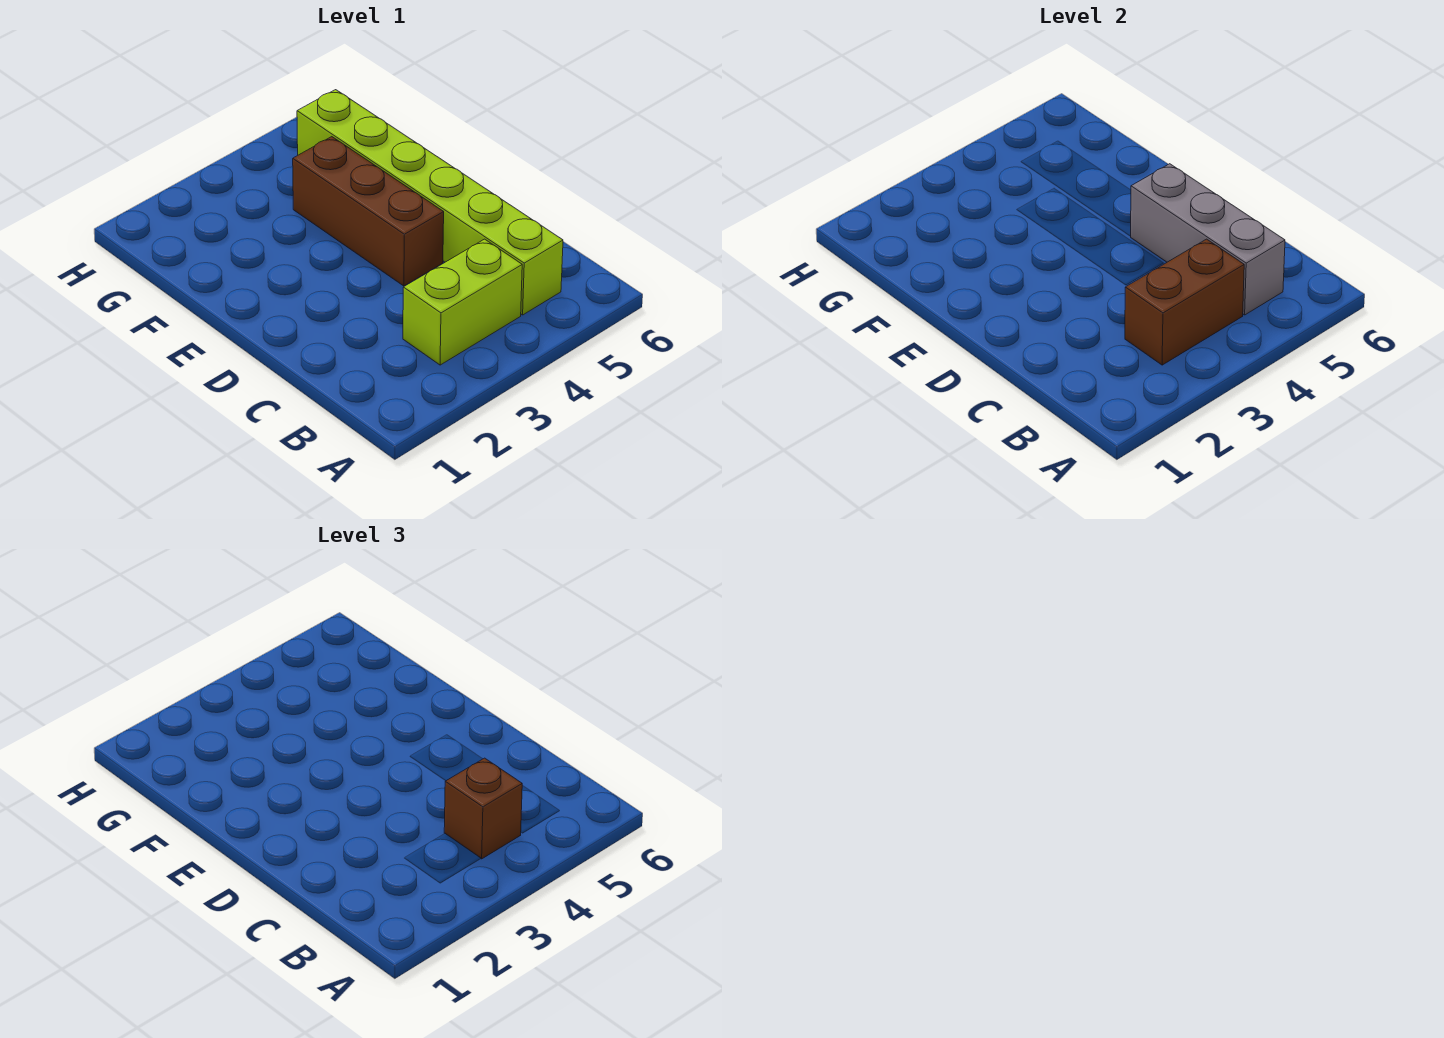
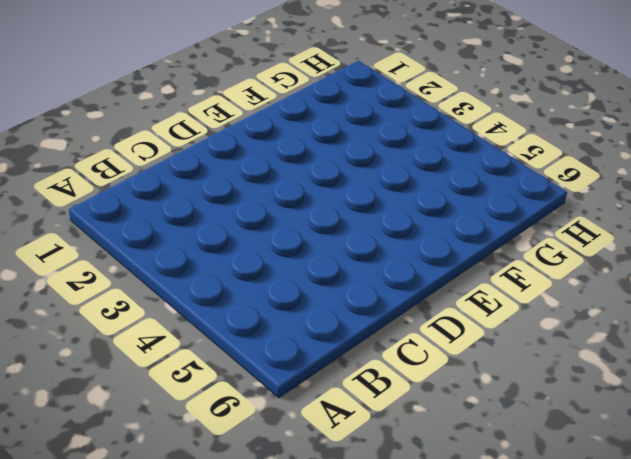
none -> lime 1x2 brick [403,239,522,365]
none -> lime 1x6 brick [297,90,563,315]

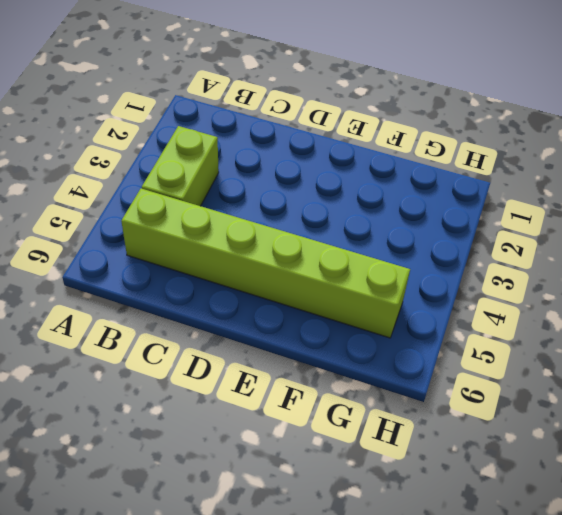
none -> brown 1x3 brick [293,137,444,286]
none -> brown 1x2 brick [1125,239,1244,365]

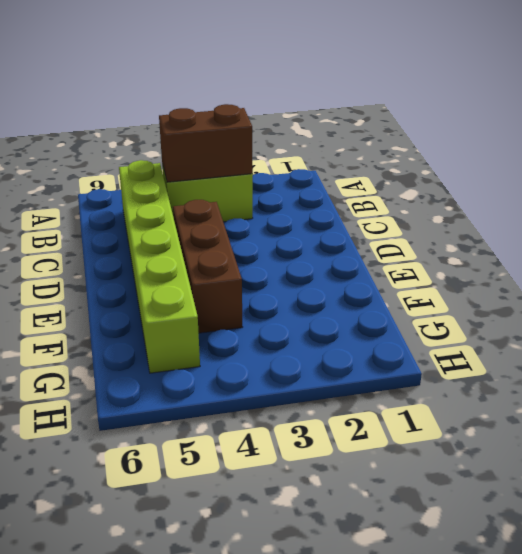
none -> grey 1x3 brick [1131,164,1285,315]
none -> brown 1x1 brick [444,758,522,859]

